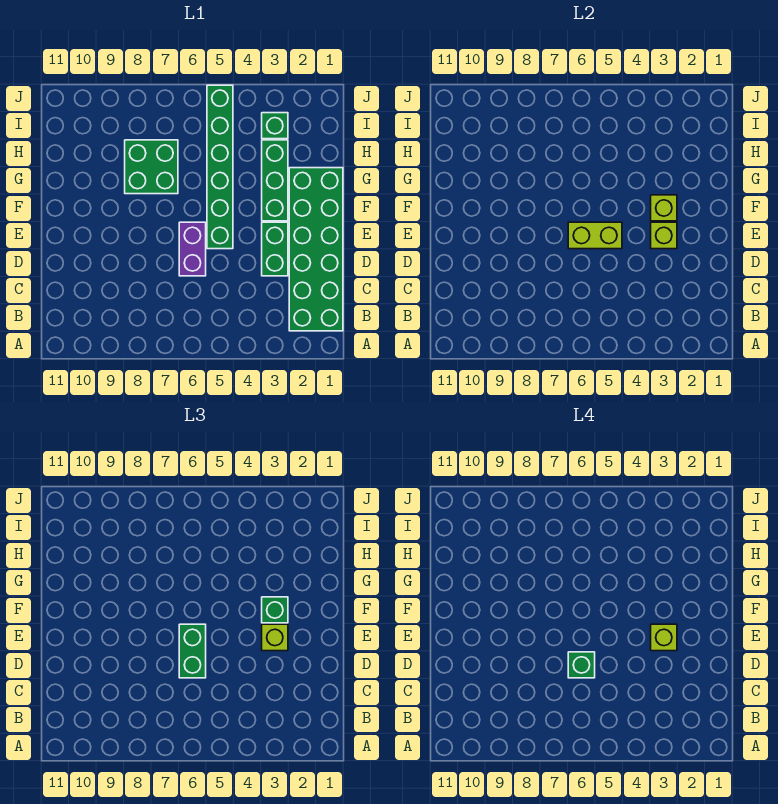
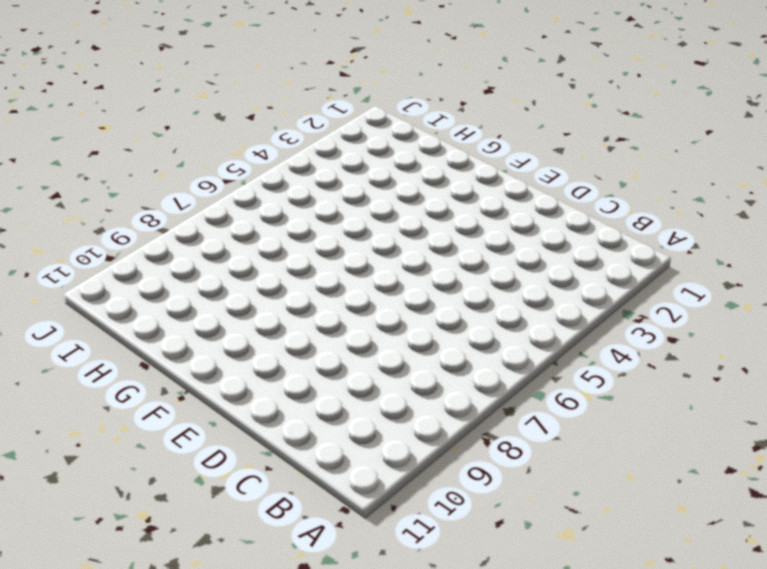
none -> green 2x6 brick [289,168,343,331]
none -> green 1x2 brick [262,222,288,276]
none -> purple 1x2 brick [179,222,206,276]

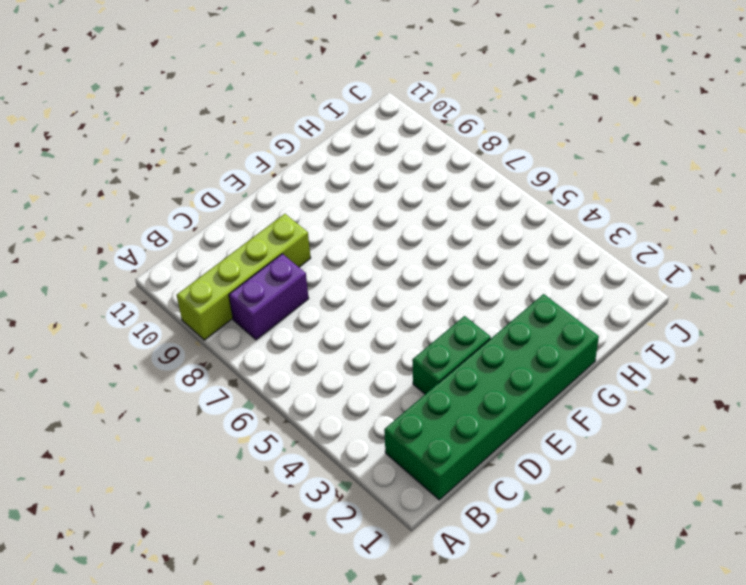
lime 1x4 brick [177,214,311,340] -> none
purple 1x2 brick [229,254,309,340] -> purple 1x2 brick moved to [179,222,206,276]
none -> green 1x6 brick [207,85,233,249]
none -> green 1x3 brick [262,140,288,221]
none -> green 2x2 brick [125,140,178,194]

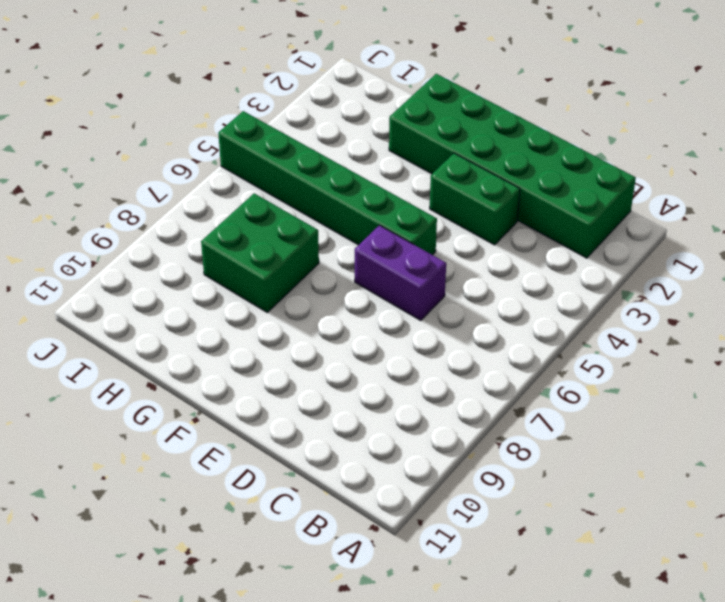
none -> green 1x3 brick [262,140,288,221]
none -> green 1x1 brick [262,113,288,139]
none -> lime 1x1 brick [651,222,677,249]

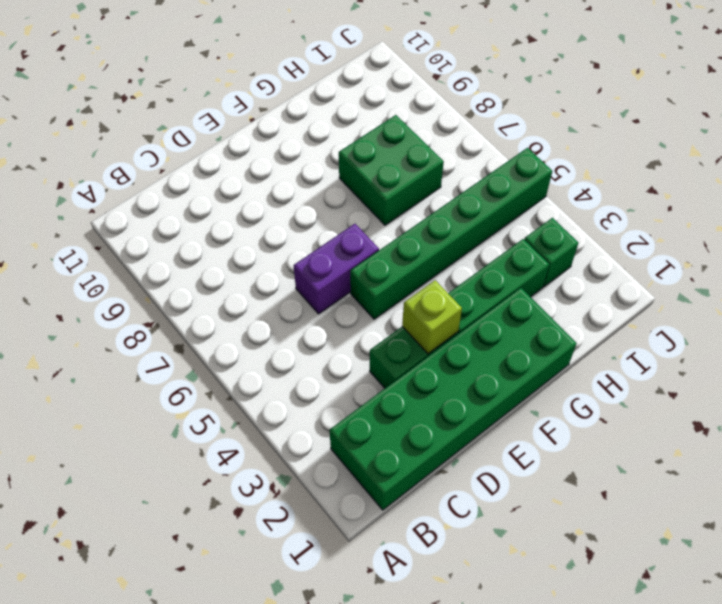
none -> lime 1x2 brick [568,222,622,249]
none -> lime 1x1 brick [651,195,677,221]
none -> green 1x2 brick [179,624,206,678]

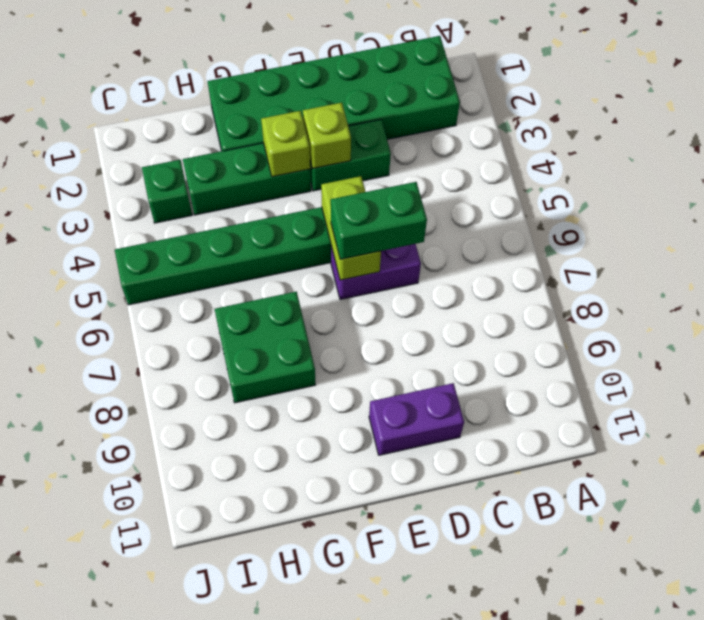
purple 1x2 brick [369,383,464,455] -> none
none -> lime 1x1 brick [262,624,288,651]
none -> green 1x1 brick [262,597,288,623]
none -> green 1x1 brick [568,652,595,678]

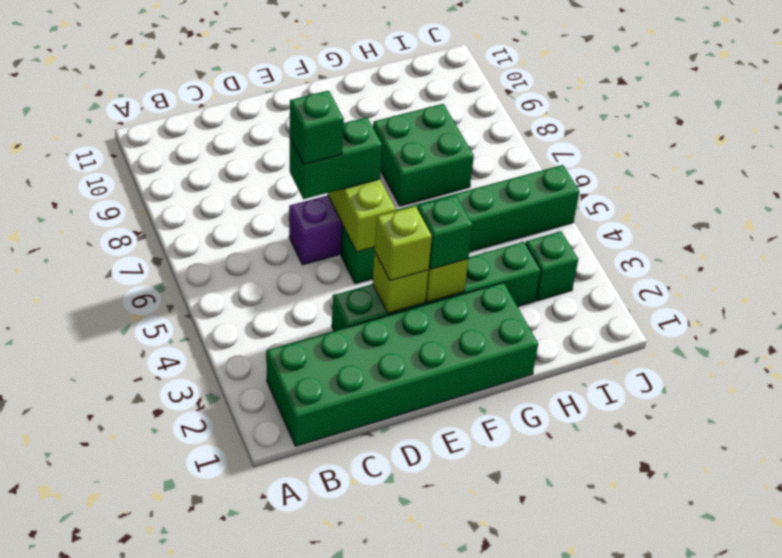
none -> lime 1x1 brick [651,624,677,651]

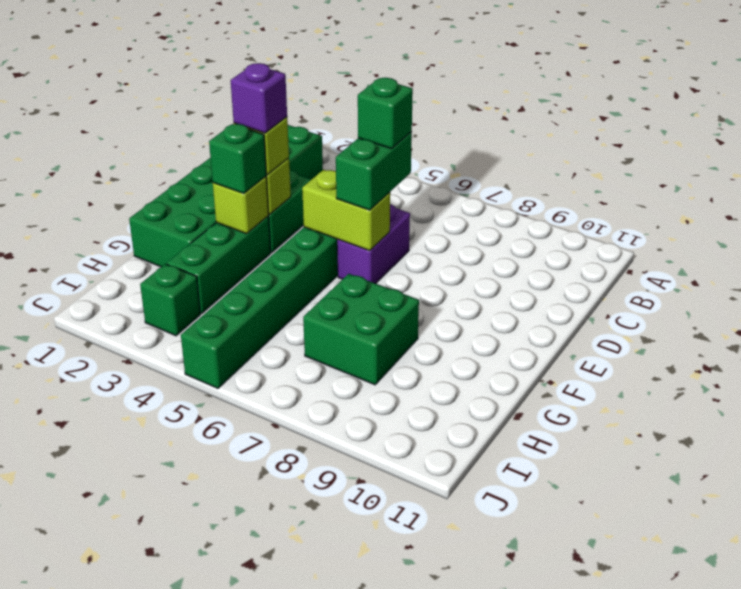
purple 1x1 brick [231,63,287,133] -> lime 1x1 brick [651,624,677,651]

